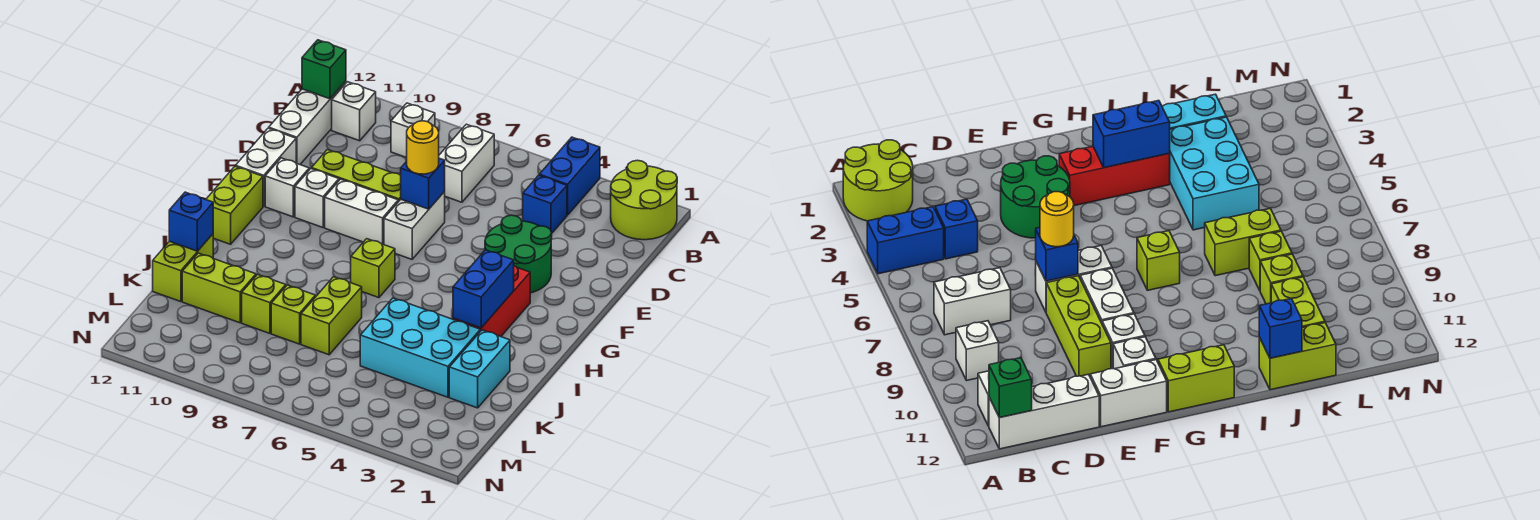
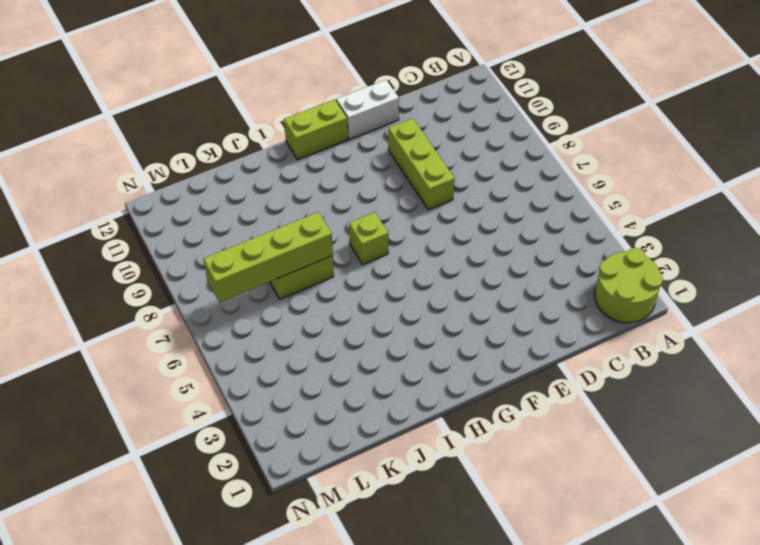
lime 1x4 brick [203,212,333,302] -> none
none -> blue 1x2 brick [539,137,600,215]
none -> white 1x2 brick [439,124,494,202]
none -> white 1x1 brick [391,103,435,158]

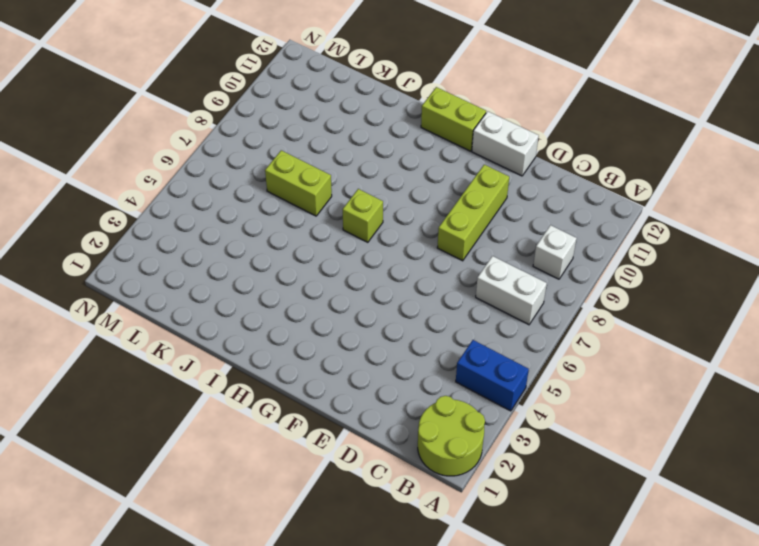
none -> white 1x1 brick [332,82,376,141]
none -> white 1x3 brick [269,81,346,164]
none -> blue 1x1 brick [523,175,567,233]

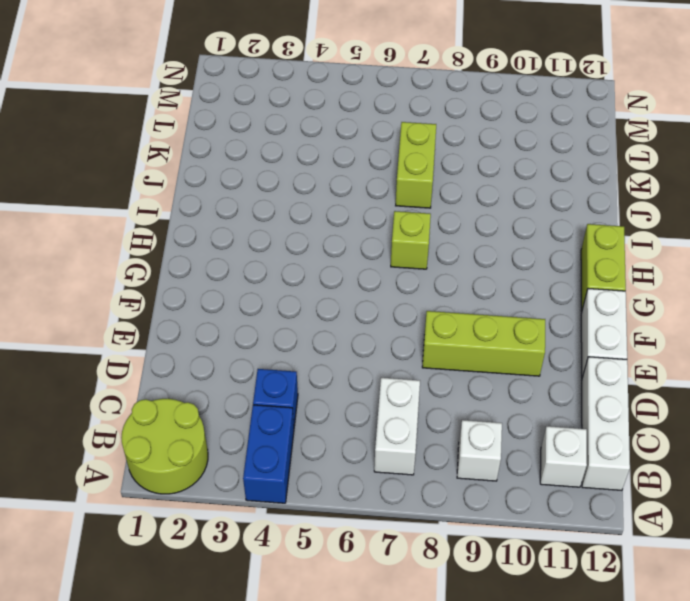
none -> green 2x2 round brick [485,215,552,293]
none -> white 1x2 brick [384,192,445,259]
none -> white 1x2 brick [325,179,398,245]

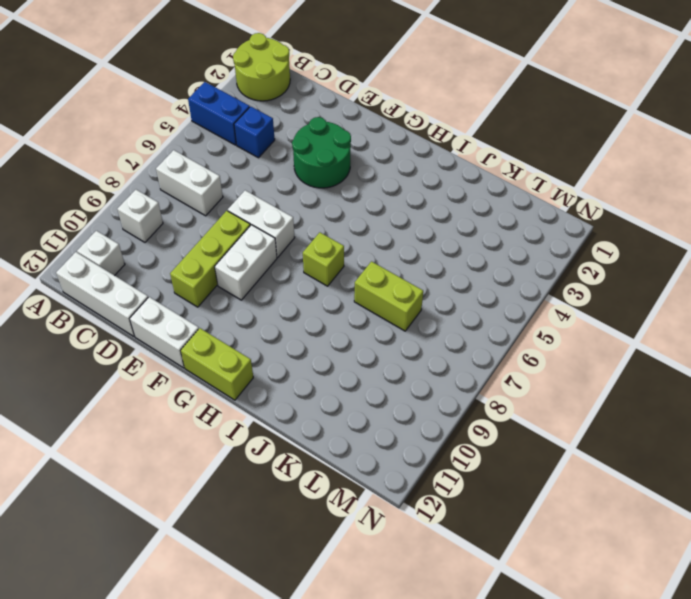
none -> white 1x1 brick [295,169,339,227]
none -> white 1x1 brick [265,158,309,217]
none -> red 1x3 brick [453,266,530,337]

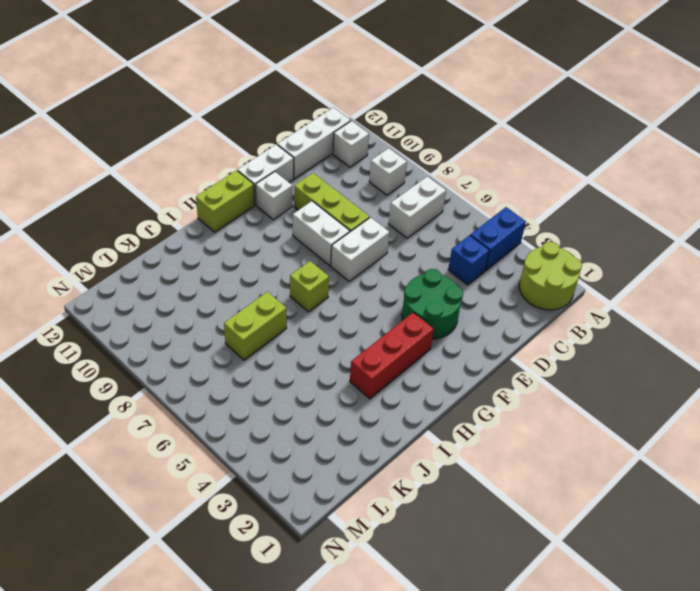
none -> white 1x1 brick [295,169,339,227]
none -> cyan 1x2 brick [449,330,510,408]
none -> cyan 2x3 brick [360,298,480,397]

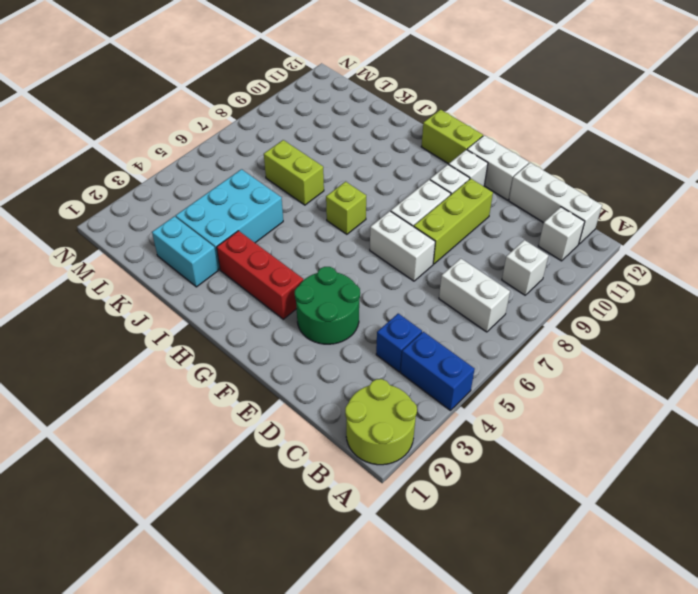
none -> lime 1x2 brick [153,234,213,302]
none -> lime 1x1 brick [271,285,315,344]
none -> lime 1x1 brick [242,275,286,333]

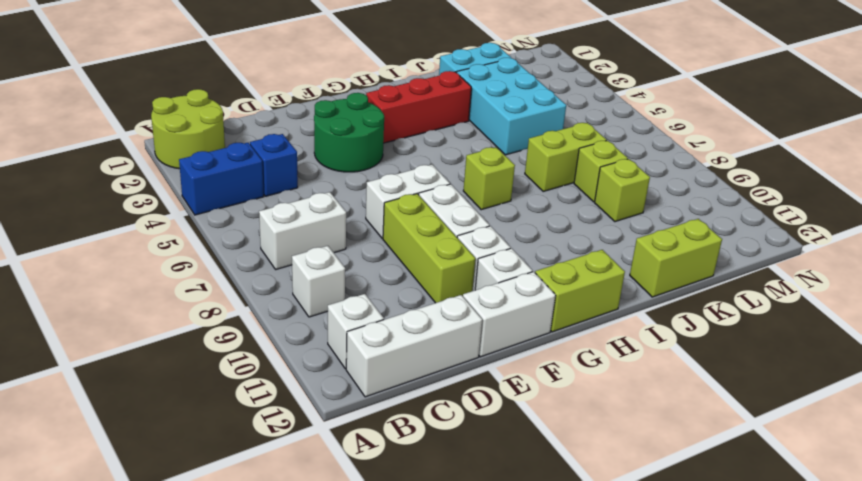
none -> lime 1x2 brick [182,253,256,323]
none -> green 1x1 brick [302,40,346,99]
none -> blue 1x1 brick [401,158,445,209]

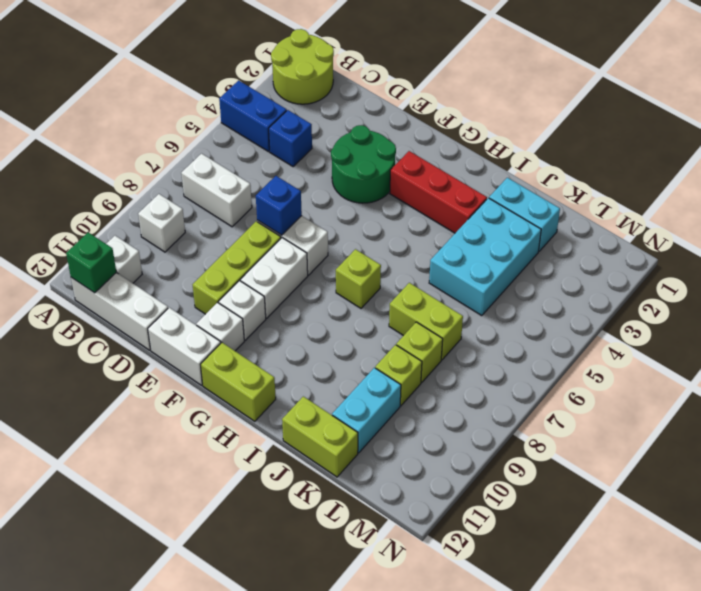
cyan 1x2 brick [332,368,401,453] -> lime 1x2 brick [182,253,256,323]
none -> blue 1x2 brick [453,250,514,328]
none -> blue 1x1 brick [169,192,213,251]
none -> yellow 1x1 round brick [407,121,439,174]

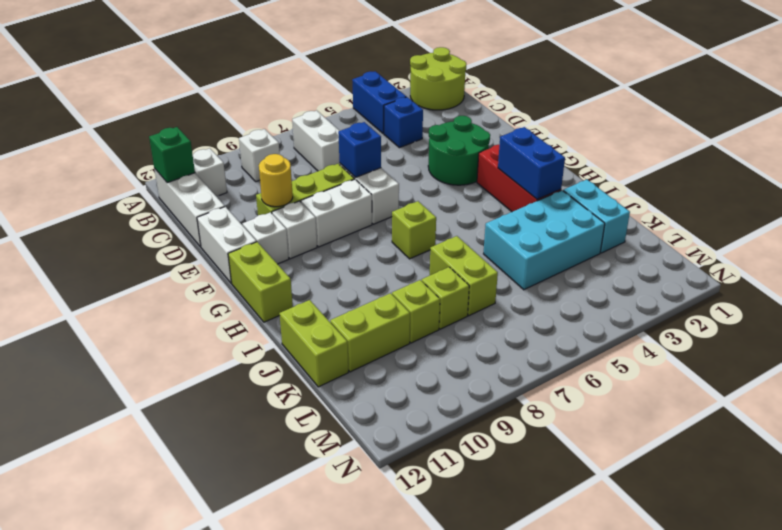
yellow 1x1 round brick [259,154,293,207] -> yellow 1x1 round brick moved to [407,121,439,174]
none -> blue 1x1 brick [169,192,213,251]

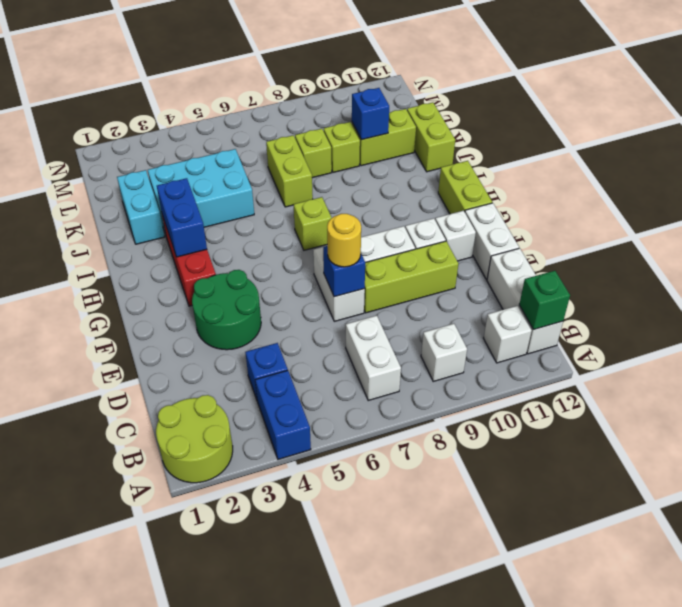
blue 1x1 brick [352,88,389,140] -> blue 1x1 brick moved to [169,192,213,251]

